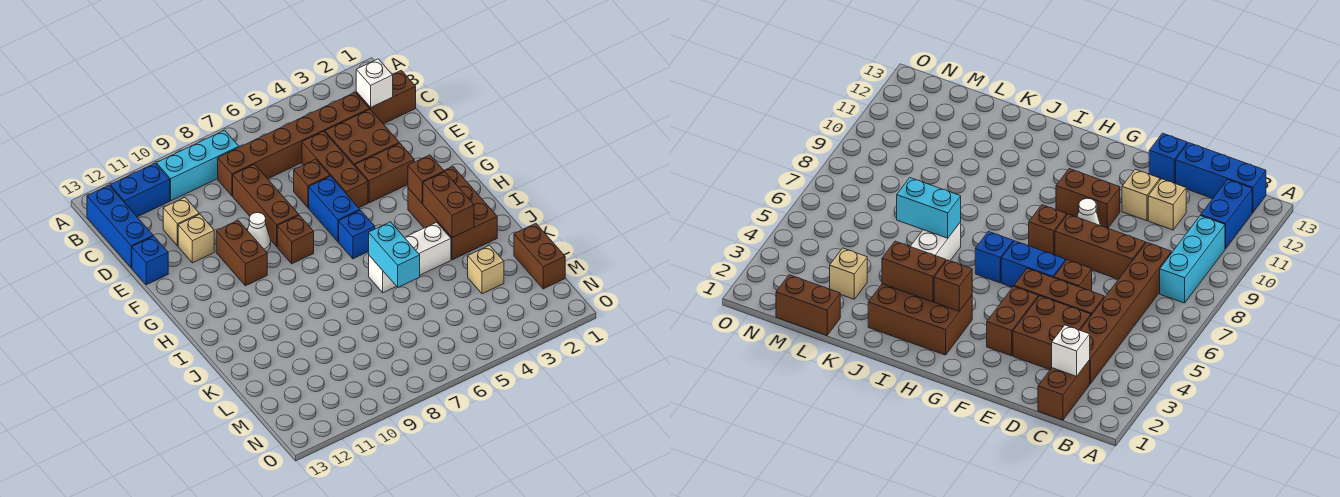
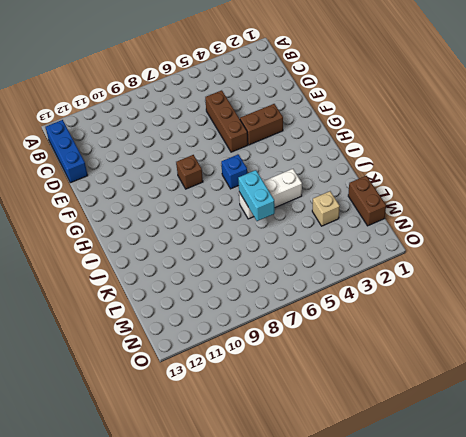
none -> cyan 1x3 brick [156,130,239,201]
none -> blue 1x2 brick [110,163,170,217]
none -> brown 1x2 brick [356,70,416,124]

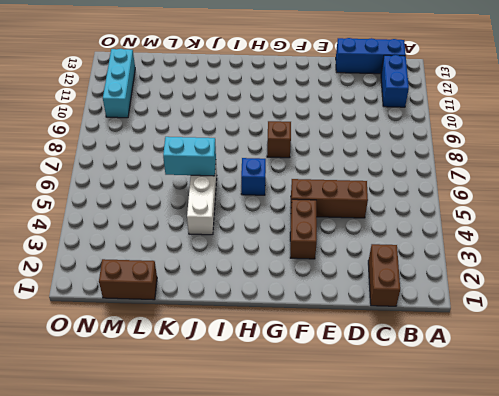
cyan 1x3 brick [103,49,135,118] -> cyan 1x3 brick moved to [156,130,239,201]
none -> brown 1x6 brick [218,93,369,196]
none -> brown 2x2 brick [325,109,399,166]
none -> brown 1x3 brick [233,164,299,247]

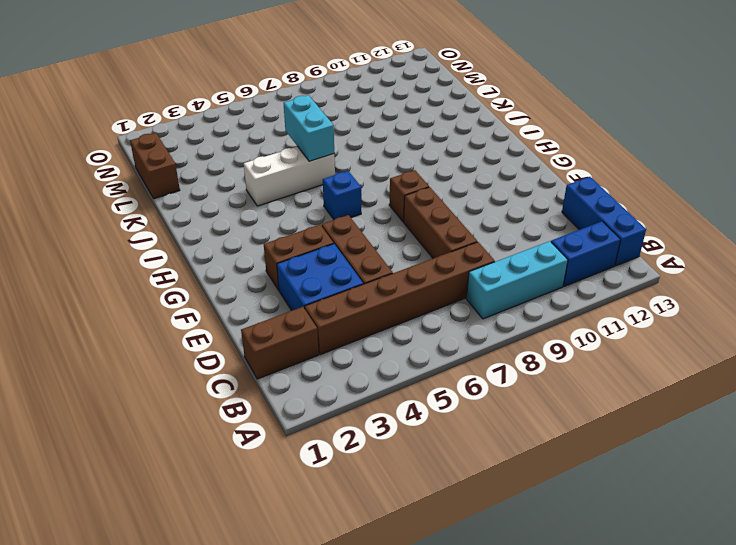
blue 2x2 brick [277,244,363,311] -> brown 2x2 brick [325,109,399,166]
none -> tan 1x1 brick [163,197,199,246]
none -> brown 1x1 brick [294,159,330,208]
none -> tan 1x1 brick [178,214,214,263]

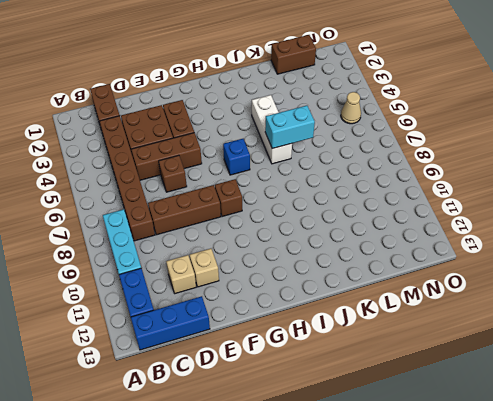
tan 1x1 cone [341,92,361,124] -> none
none -> blue 1x1 brick [132,236,168,285]
none -> blue 1x2 brick [309,176,360,242]
none -> white 1x1 cone [247,213,271,251]

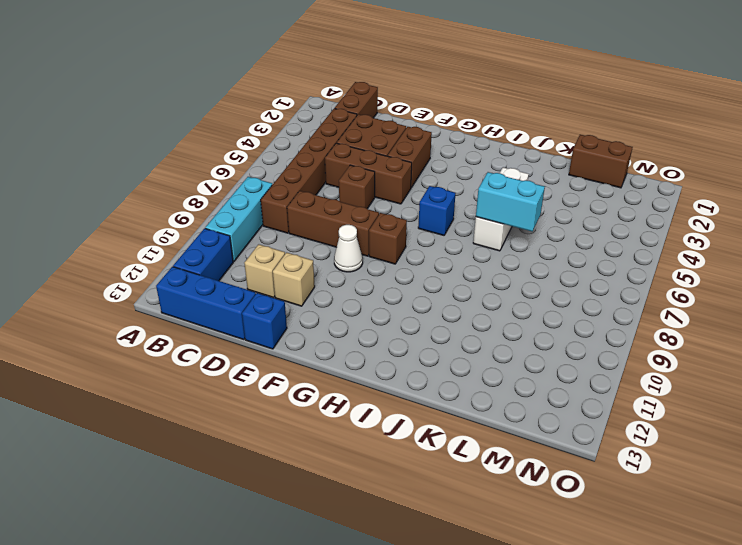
none -> blue 1x2 brick [309,176,360,242]
none -> brown 1x2 brick [216,220,267,286]
none -> brown 2x3 brick [408,166,497,260]

